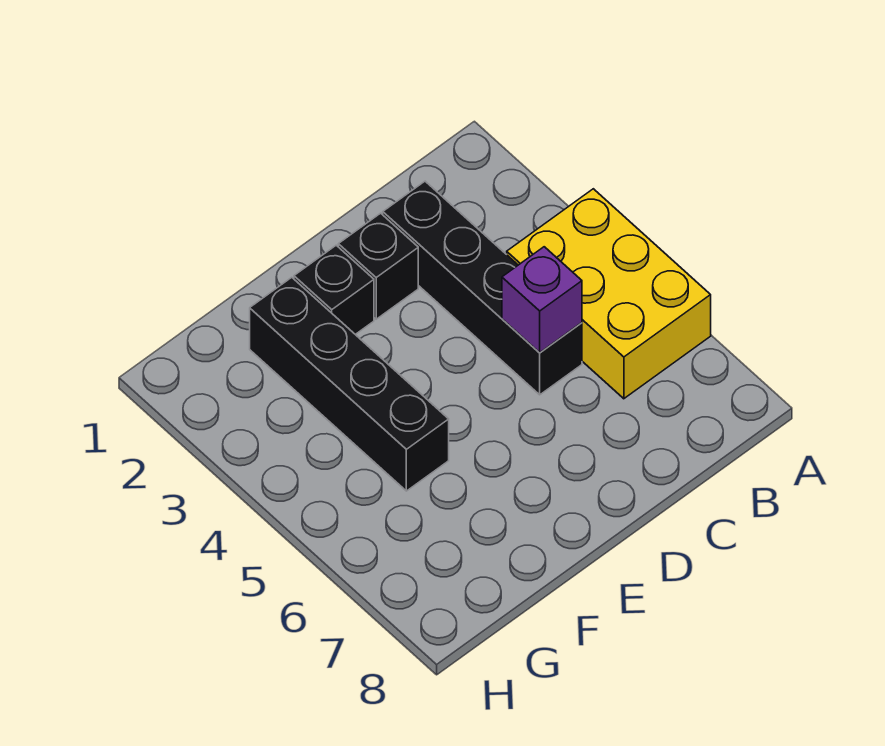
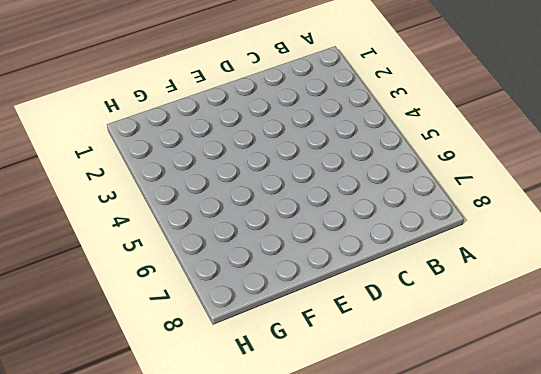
none -> yellow 2x3 brick [507,189,711,399]
none -> black 1x4 brick [383,181,582,395]

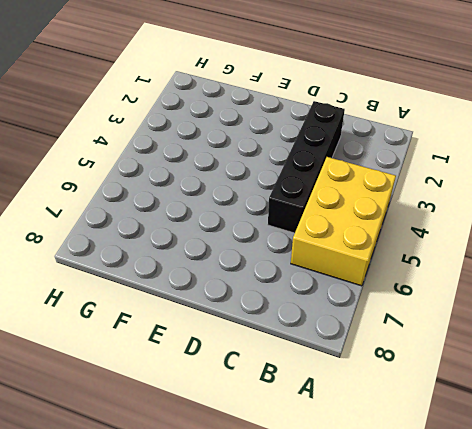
none -> black 1x1 brick [338,213,418,319]
none -> black 1x1 brick [294,245,374,334]

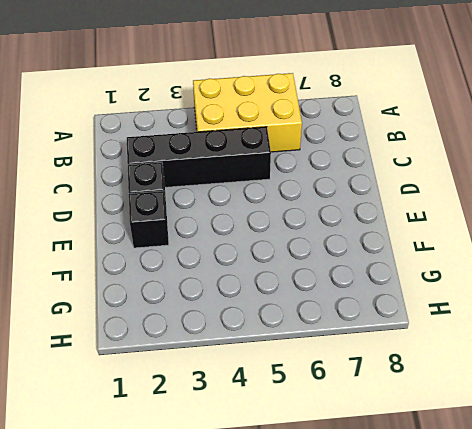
none -> black 1x4 brick [250,277,449,491]
none -> purple 1x1 brick [502,247,582,352]

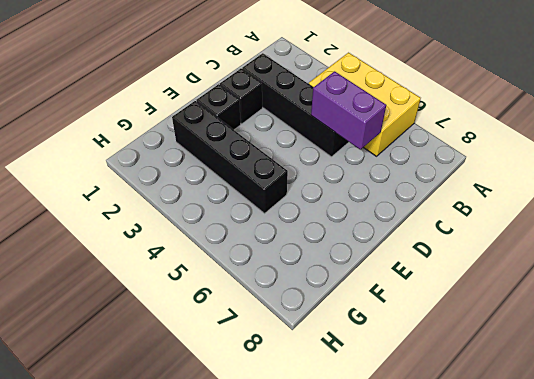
purple 1x2 brick [311,71,386,150] -> purple 1x1 brick [502,247,582,352]

